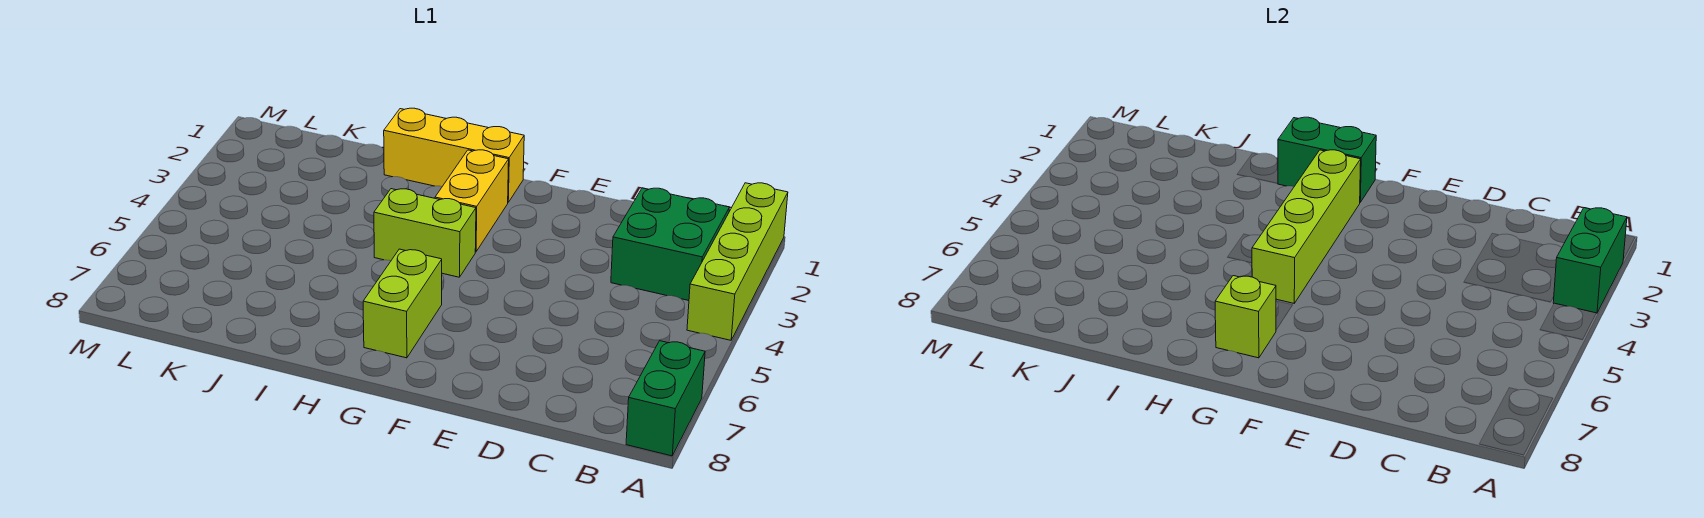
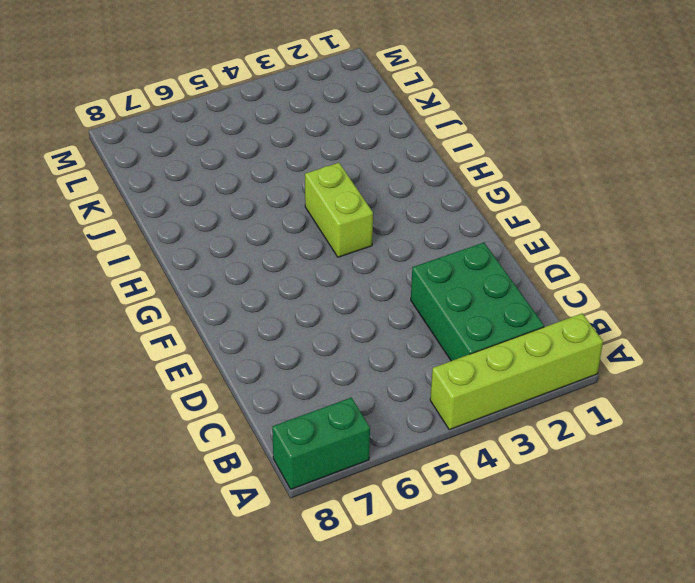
green 2x3 brick [411,242,544,361] -> green 2x2 brick [611,188,729,301]
none -> yellow 1x3 brick [384,108,524,202]
none -> yellow 1x2 brick [435,150,509,252]

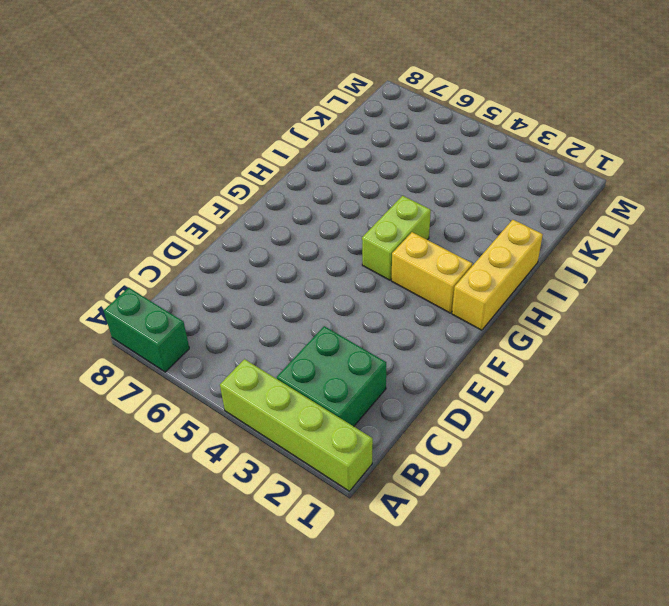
none -> lime 1x2 brick [363,249,442,358]
none -> green 1x2 brick [1553,208,1627,313]

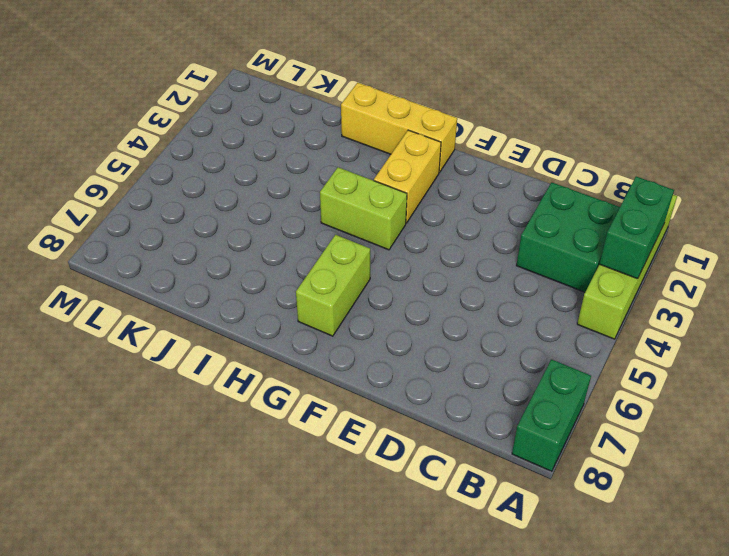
none -> green 1x2 brick [1278,117,1376,202]
none -> lime 1x4 brick [1252,150,1361,303]

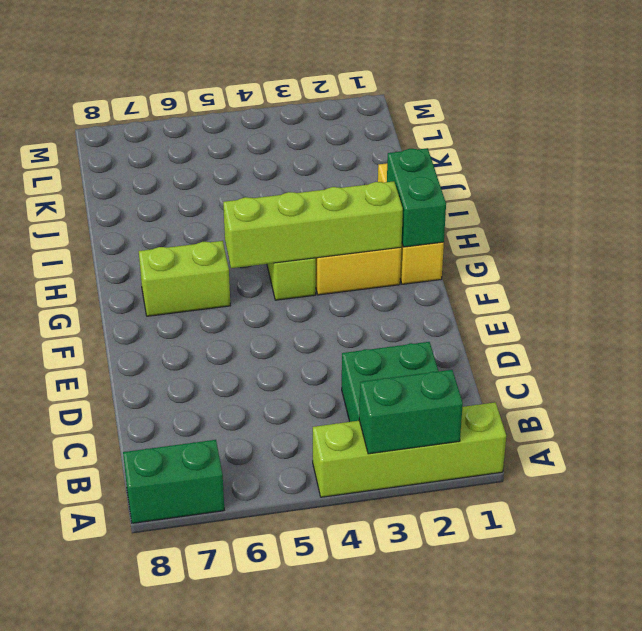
none -> lime 1x1 brick [1215,276,1276,358]

